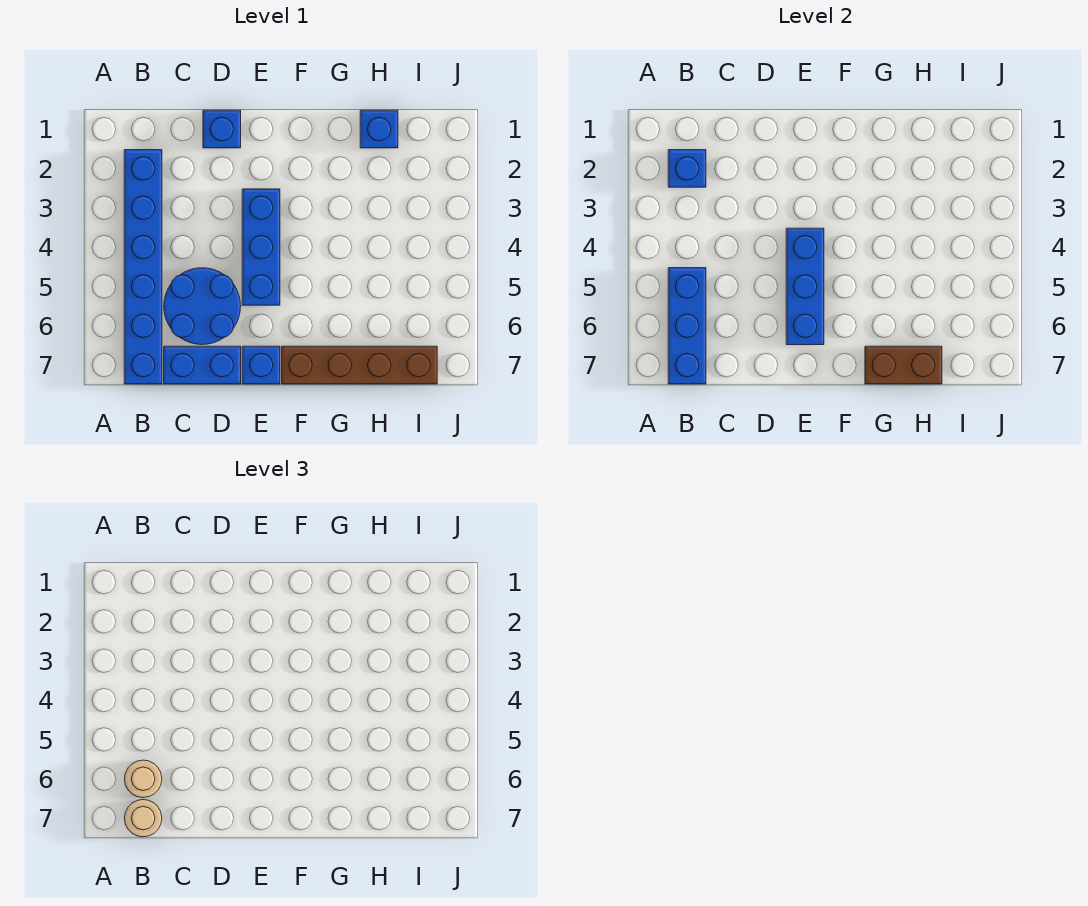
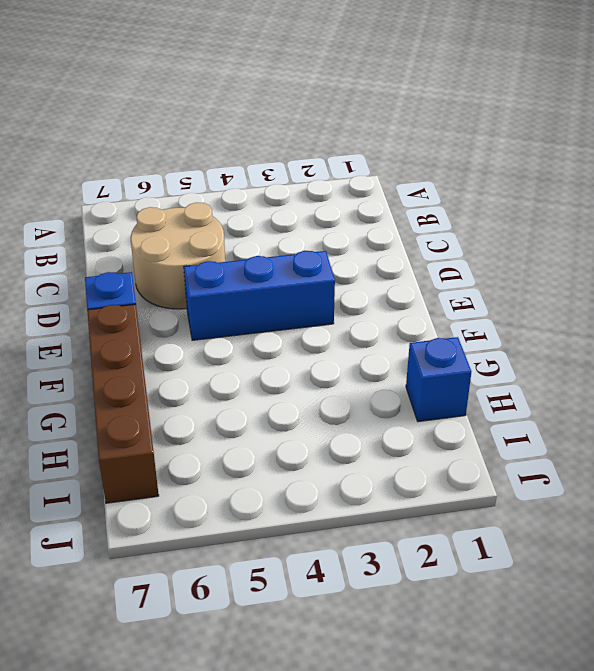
tan 2x2 round brick [131,203,225,309] -> blue 2x2 round brick [164,268,241,345]
none -> blue 1x6 brick [124,150,162,384]
none -> blue 1x2 brick [164,346,241,384]
none -> blue 1x1 brick [203,110,241,148]

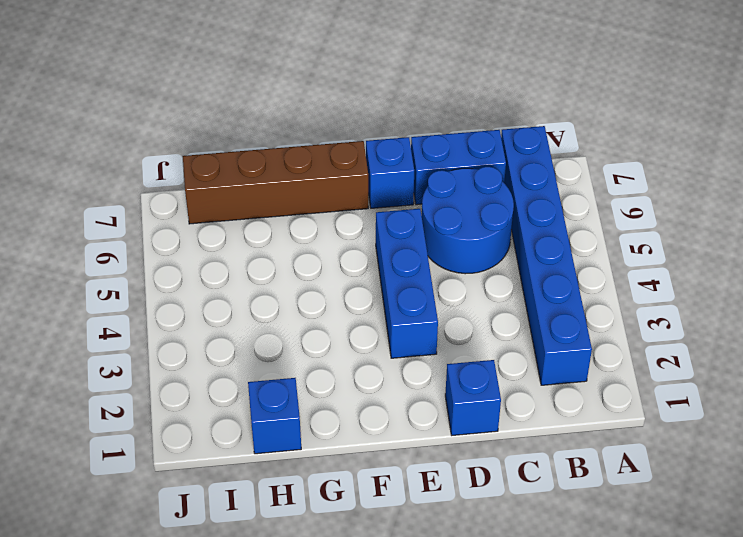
none -> blue 1x1 brick [668,150,706,187]
none -> blue 1x3 brick [668,268,706,384]
none -> blue 1x3 brick [786,228,824,345]

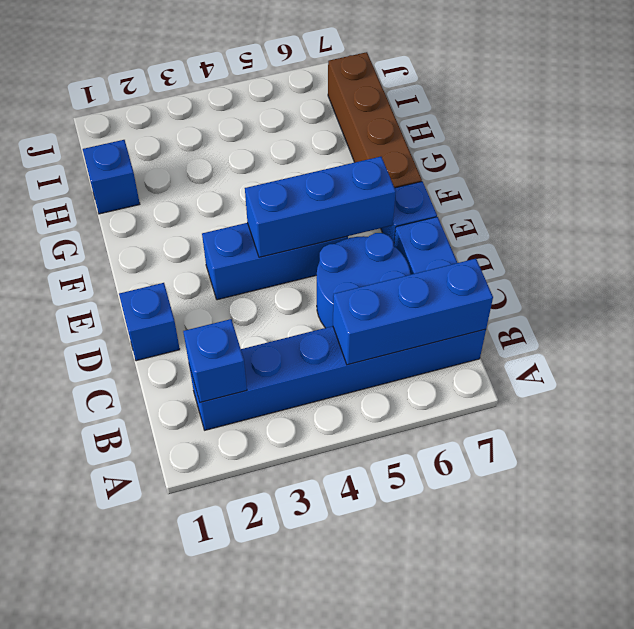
none -> brown 1x2 brick [865,346,942,384]
none -> tan 1x1 round brick [125,760,162,798]
none -> tan 1x1 round brick [124,800,162,837]

